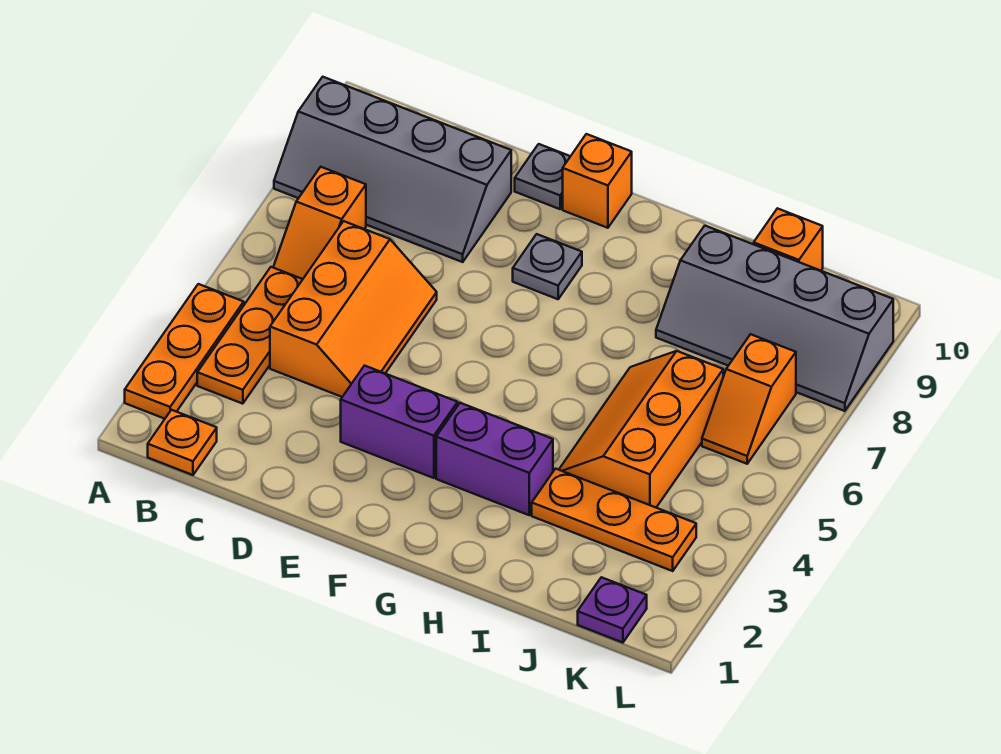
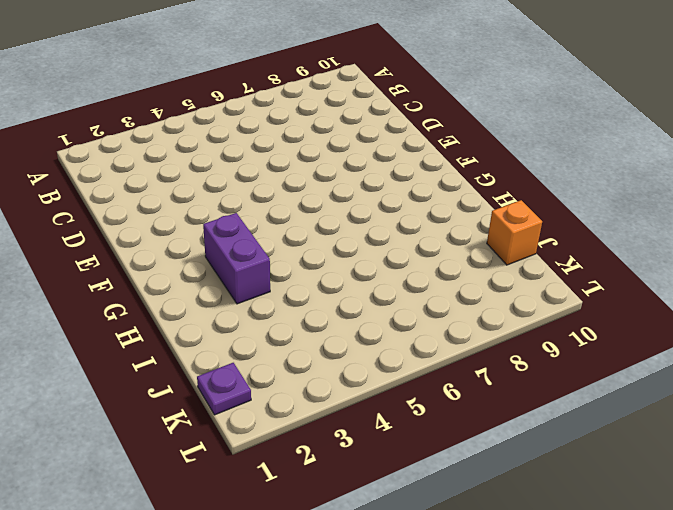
none -> orange 1x3 plate [125,284,244,419]
none -> grey 2x4 slope [274,77,511,262]
none -> orange 1x1 plate [148,410,217,475]

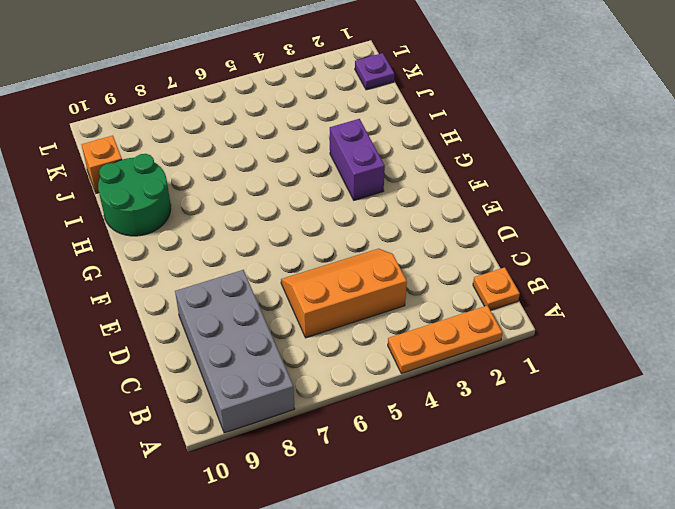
grey 2x4 brick [175,270,295,433] -> grey 2x4 slope [274,77,511,262]
green 2x2 round brick [98,154,171,236] -> grey 2x4 slope [656,226,893,411]
none -> orange 1x3 plate [197,267,303,404]
none -> orange 1x2 slope [273,167,366,279]
none -> purple 1x2 brick [341,366,458,478]

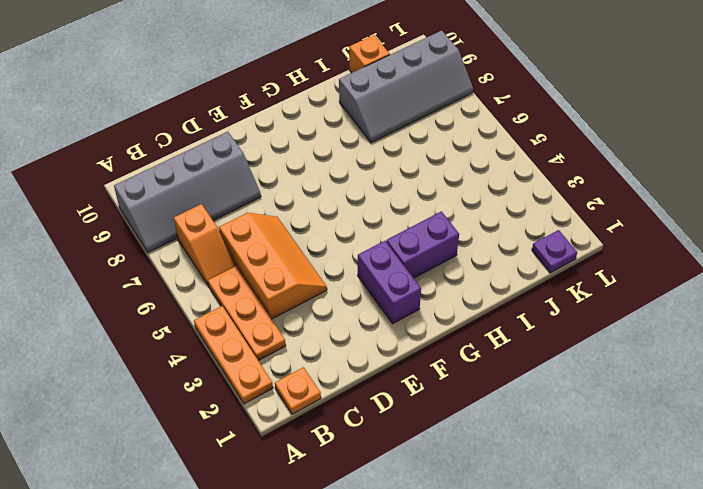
purple 1x2 brick [358,241,421,324] -> purple 1x2 brick turned to [341,366,458,478]
none -> grey 1x1 plate [515,144,570,209]
none -> grey 1x1 plate [513,234,582,299]
none -> orange 1x1 brick [563,134,632,228]

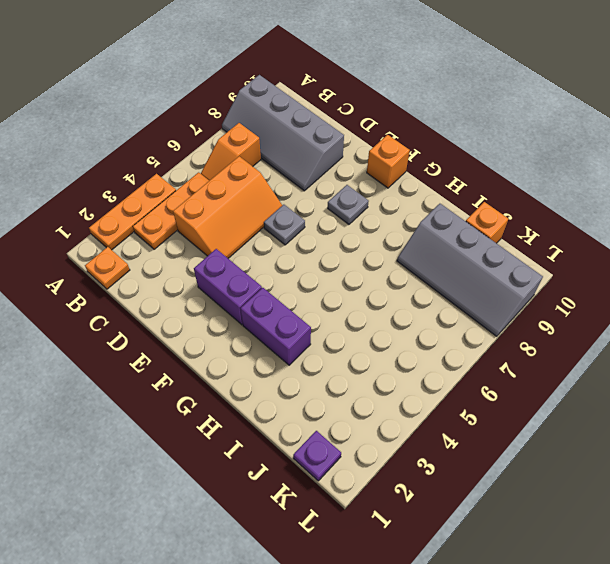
grey 1x1 plate [264,205,305,245] -> grey 1x1 plate moved to [515,144,570,209]
none -> orange 1x3 plate [532,469,696,571]
none -> orange 2x3 slope [559,351,723,507]
none -> orange 1x2 slope [702,334,796,464]

